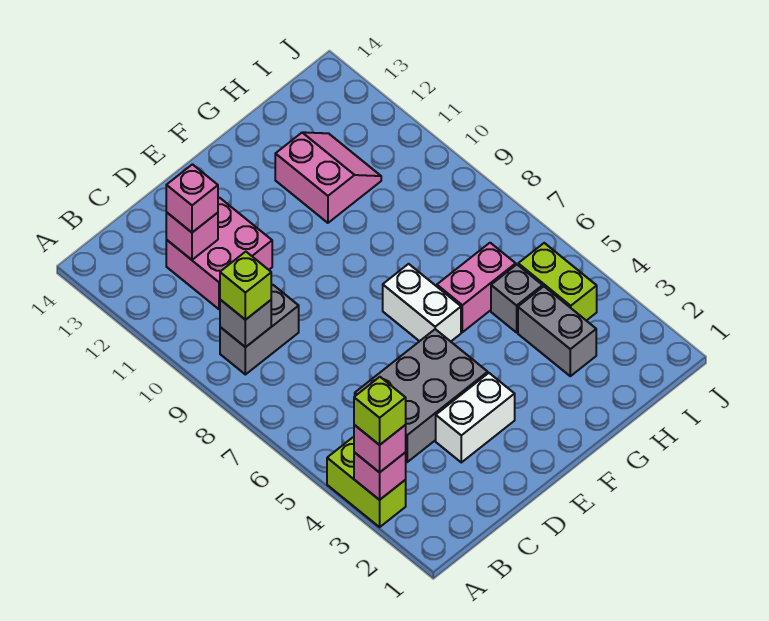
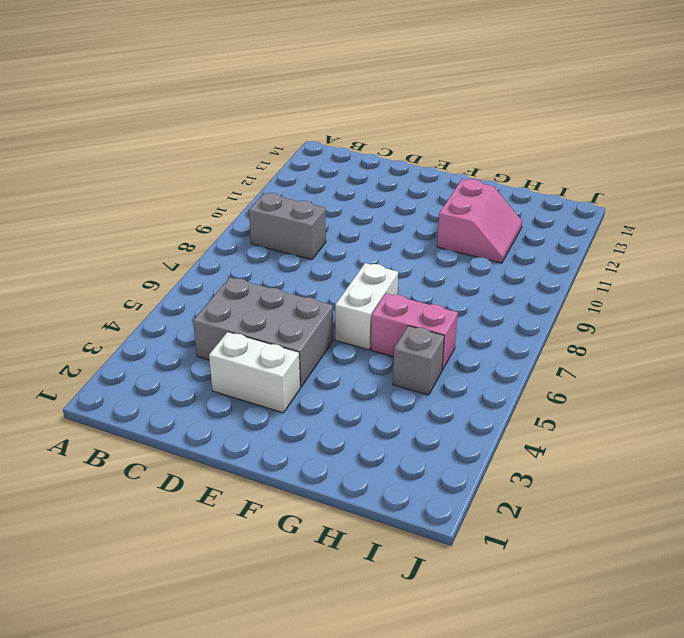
none -> lime 1x2 brick [327,437,406,527]
none -> pink 2x2 brick [166,198,272,309]
none -> grey 1x2 brick [518,286,596,376]

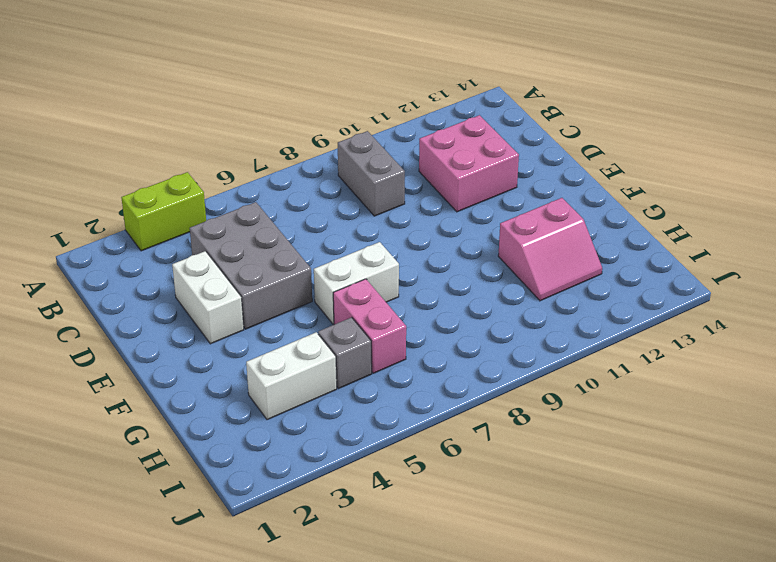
white 1x2 brick [246,332,337,420] -> grey 1x2 brick [518,286,596,376]
none -> lime 1x2 brick [518,243,597,321]
none -> pink 1x1 brick [354,452,406,500]
none -> grey 1x1 brick [220,300,271,347]

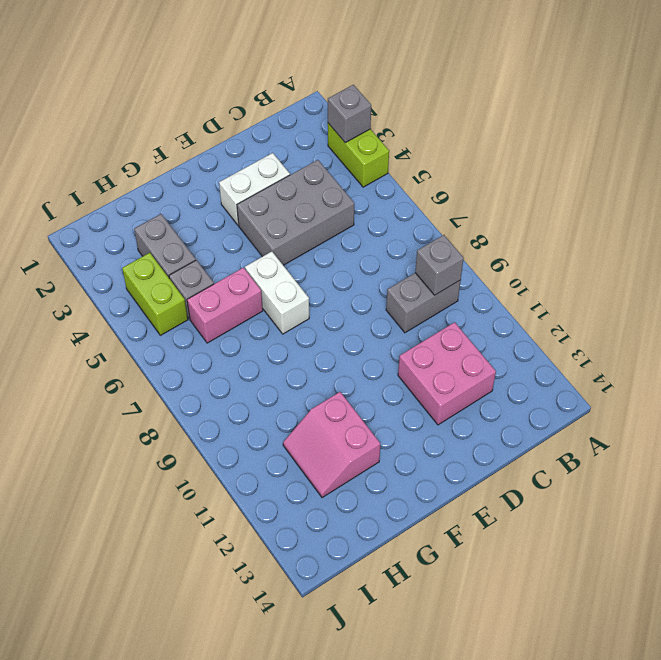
grey 1x1 brick [328,85,371,143] -> pink 1x1 brick [354,452,406,500]
none -> pink 1x1 brick [166,212,218,260]
none -> pink 1x1 brick [354,425,406,472]
none -> lime 1x1 brick [220,252,271,320]

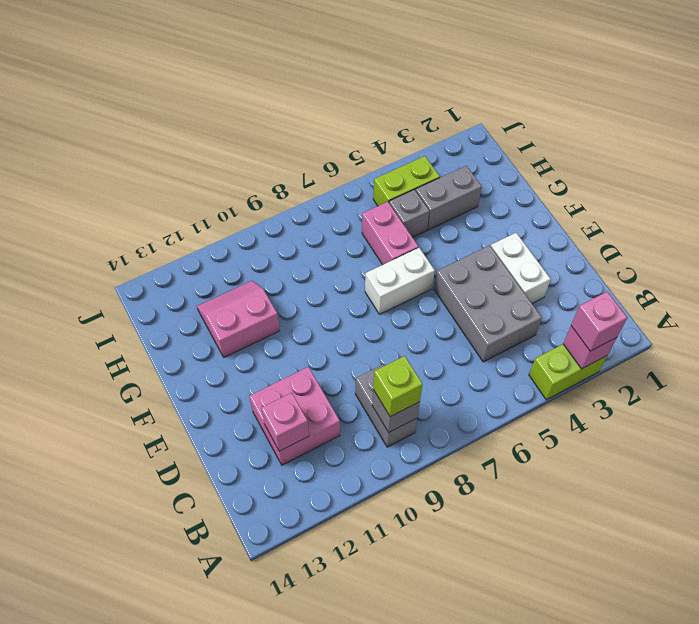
none -> pink 1x1 brick [166,164,218,232]
none -> lime 1x1 brick [354,377,406,445]

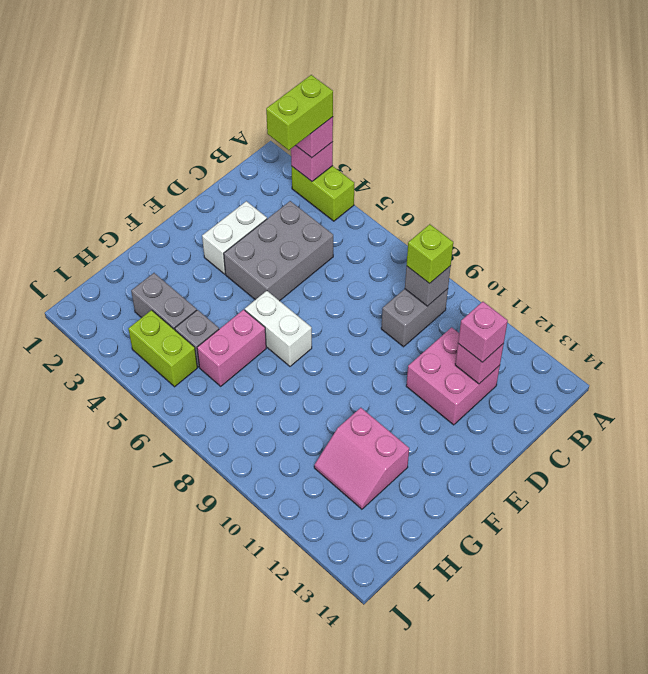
lime 1x2 brick [266,75,333,150] -> lime 1x1 brick [354,377,406,445]

